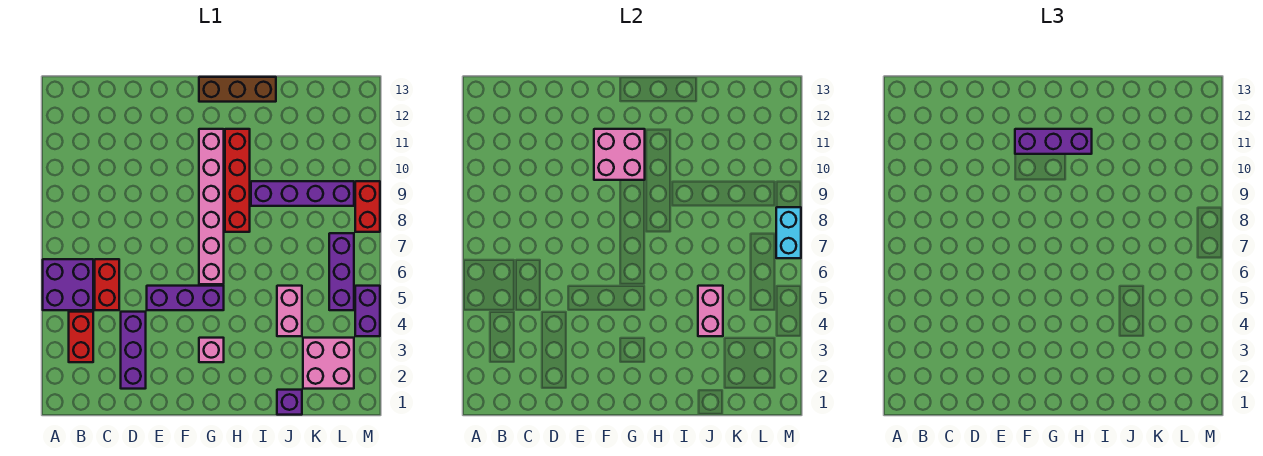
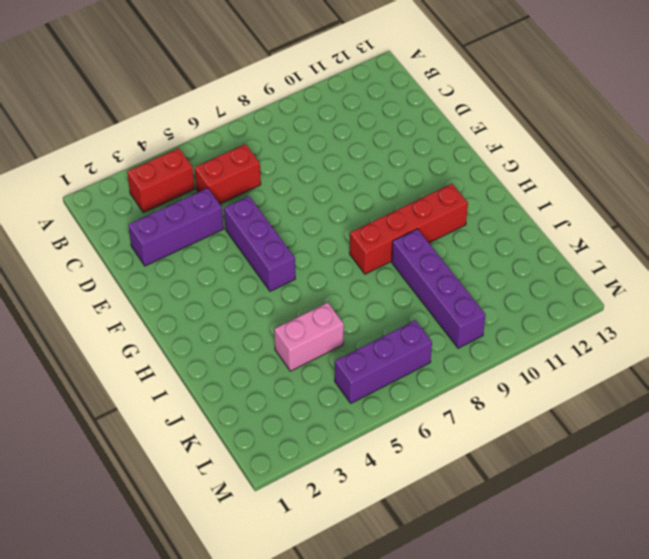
none -> purple 2x2 brick [43,259,93,310]
none -> pink 1x1 brick [199,338,224,362]
none -> pink 1x6 brick [199,129,224,284]

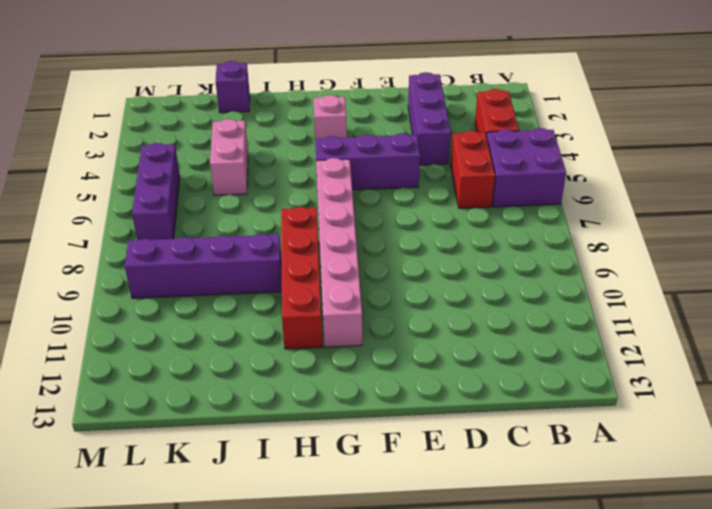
none -> brown 1x3 brick [199,77,276,102]
none -> pink 2x2 brick [303,338,354,389]
none -> purple 1x2 brick [355,286,380,336]

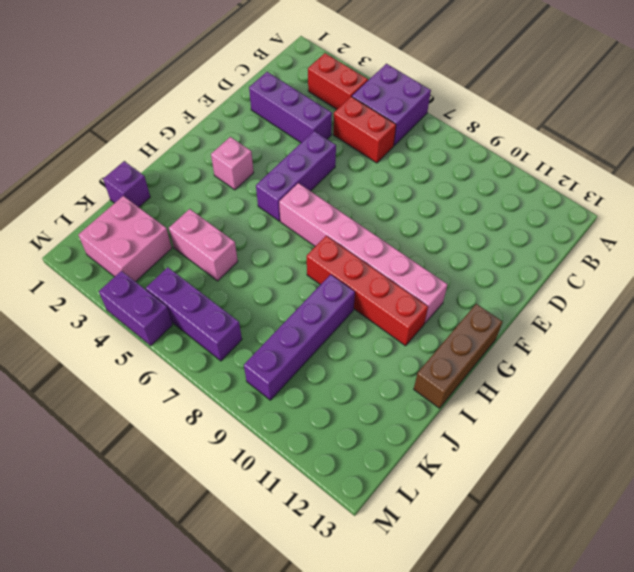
none -> red 1x2 brick [355,181,380,232]
none -> pink 2x2 brick [594,129,645,180]
none -> pink 1x2 brick [698,286,723,336]

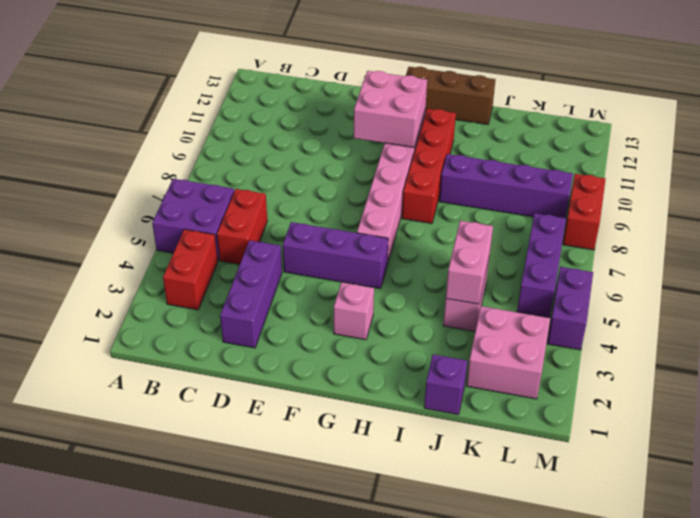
none -> cyan 1x2 brick [776,207,801,258]
none -> purple 1x3 brick [1015,129,1092,154]

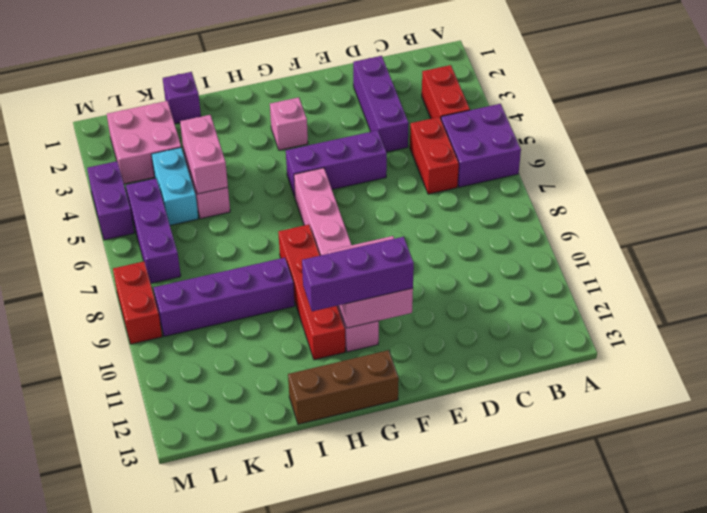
cyan 1x2 brick [151,147,198,225] -> cyan 1x2 brick moved to [776,207,801,258]

